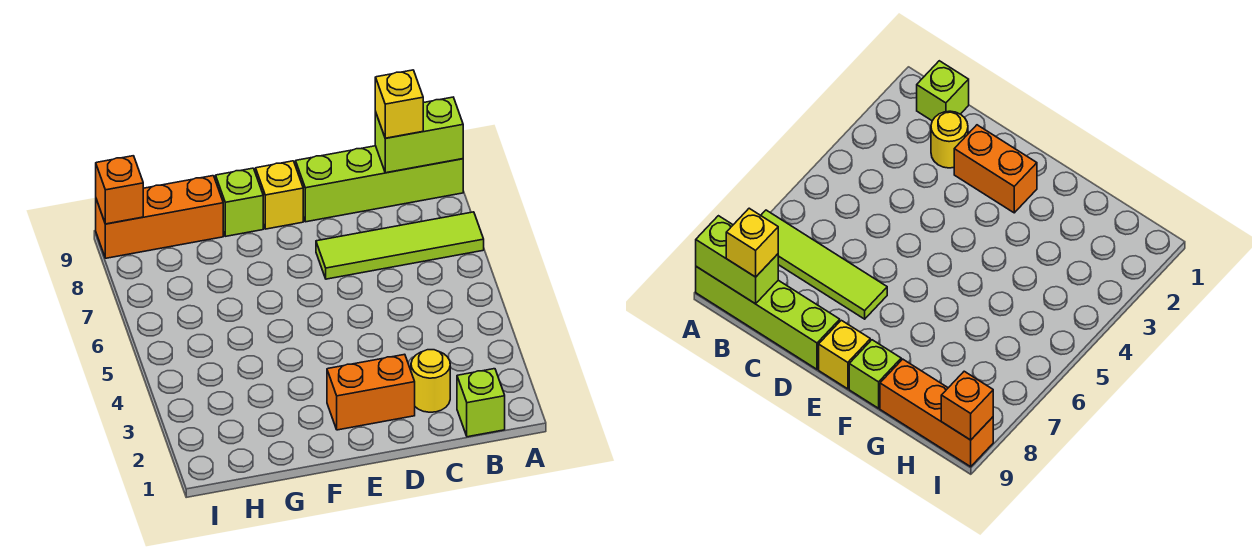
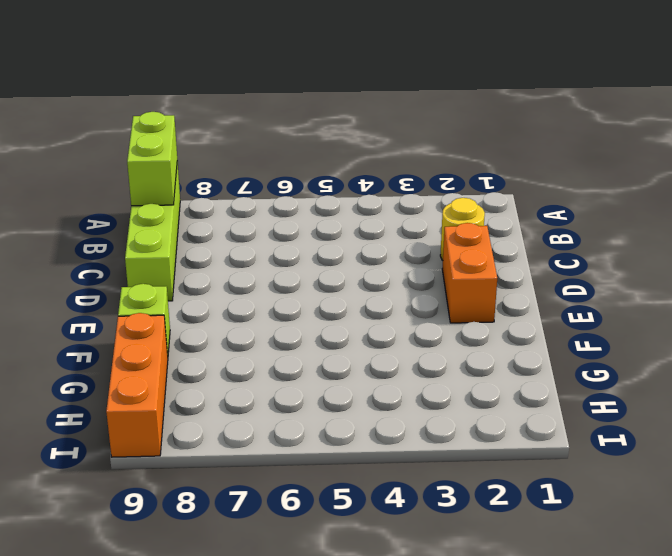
none -> lime 1x4 tile [316,212,484,279]
none -> lime 1x1 brick [457,369,505,437]

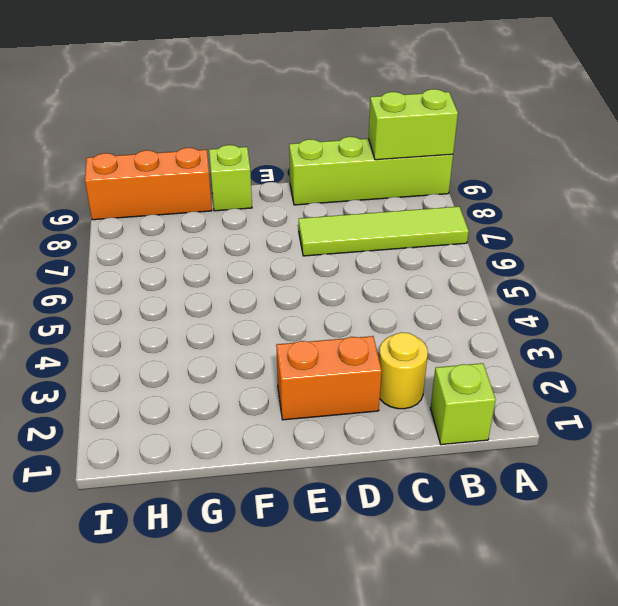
none -> yellow 1x1 brick [256,161,303,229]
none -> orange 1x1 brick [96,156,143,224]

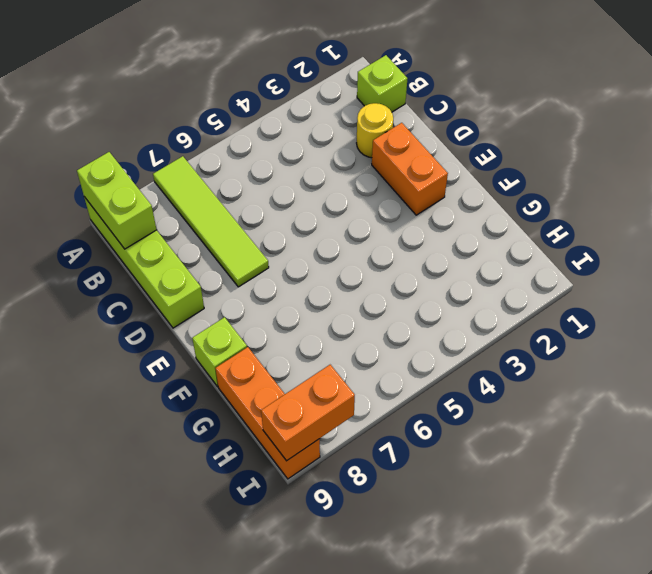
orange 1x2 brick [261,365,355,461] -> orange 1x1 brick [96,156,143,224]
none -> yellow 1x1 brick [256,161,303,229]
none -> yellow 1x1 brick [375,70,423,138]

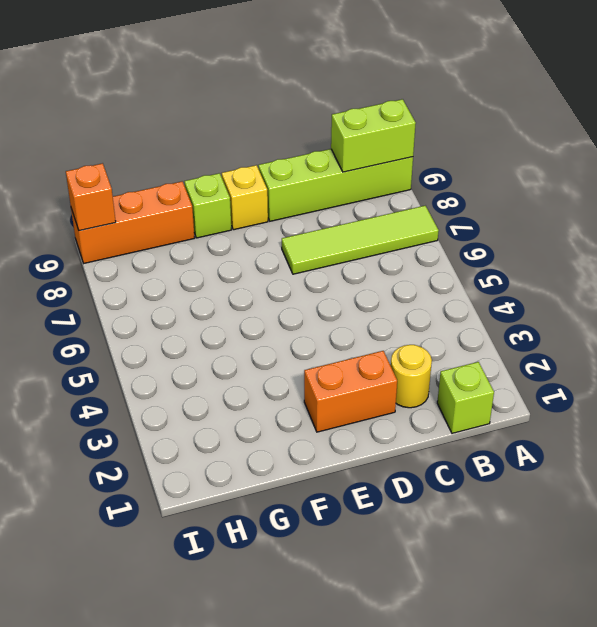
none -> yellow 1x1 brick [375,70,423,138]

